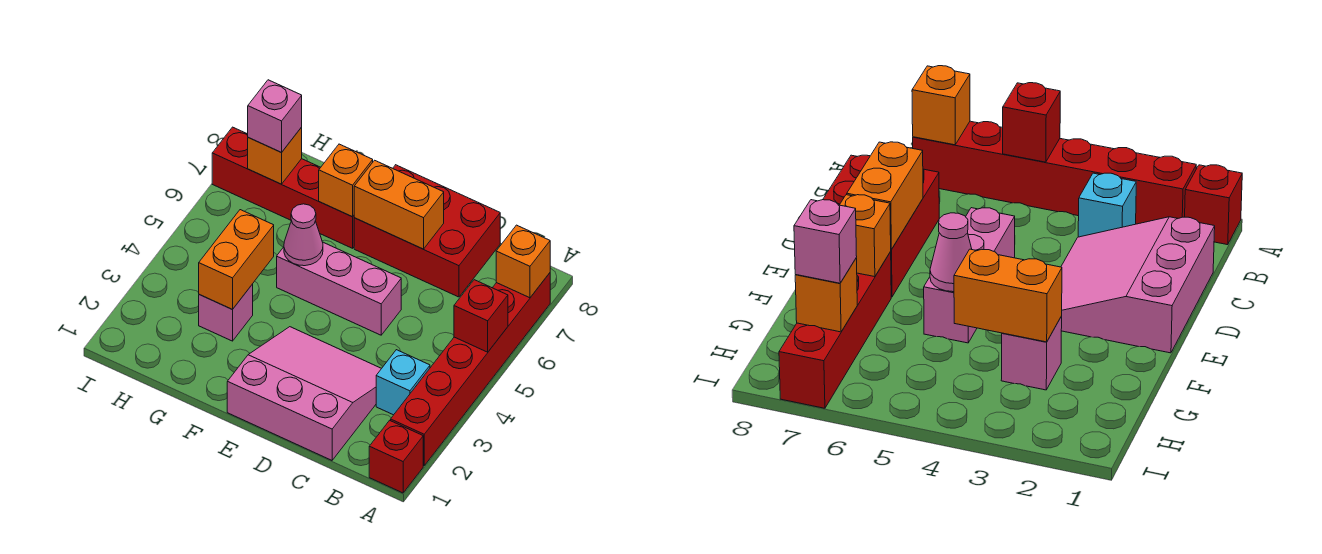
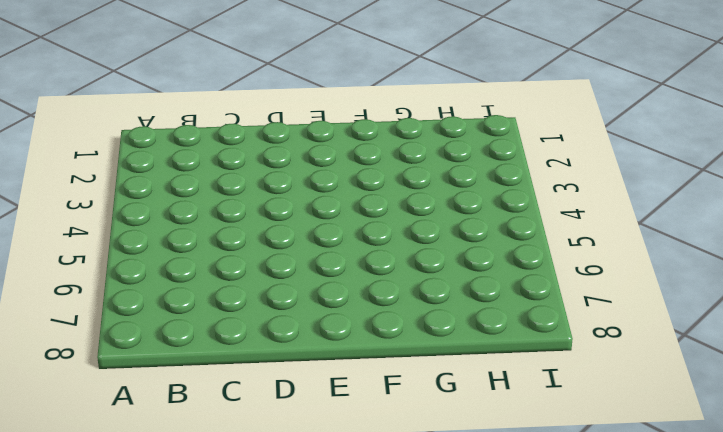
none -> red 1x1 brick [369,420,423,493]
none -> red 1x6 brick [391,273,550,466]
none -> cyan 1x1 brick [376,350,430,415]

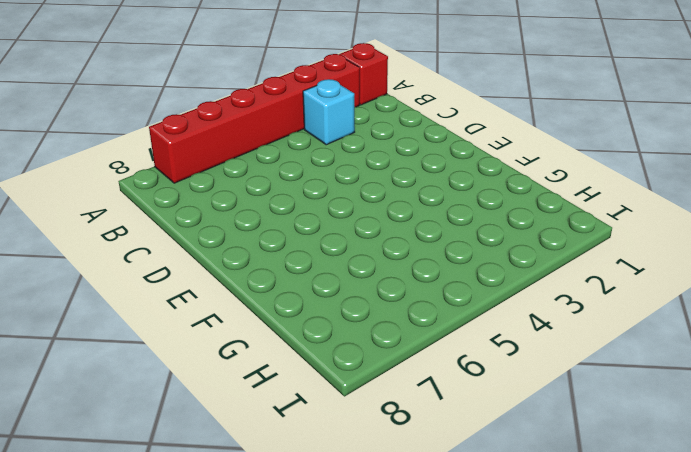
none -> pink 3x3 slope [227,327,382,460]
none -> red 2x3 brick [354,165,500,297]
none -> pink 1x3 brick [277,242,401,335]

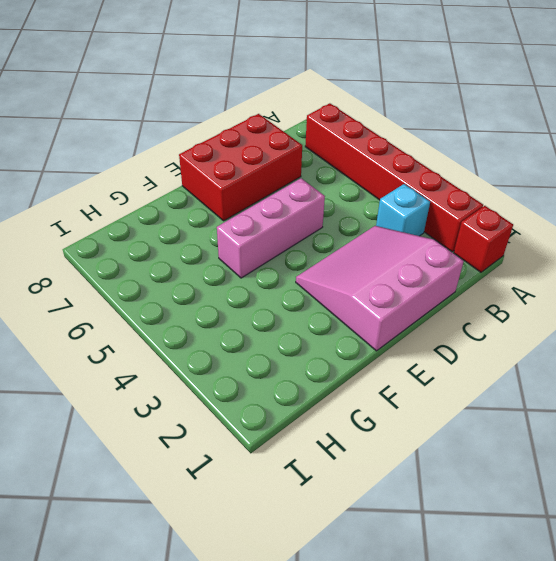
none -> red 1x4 brick [212,127,354,248]
none -> pink 1x1 brick [199,284,253,341]
none -> red 1x1 brick [454,280,508,352]

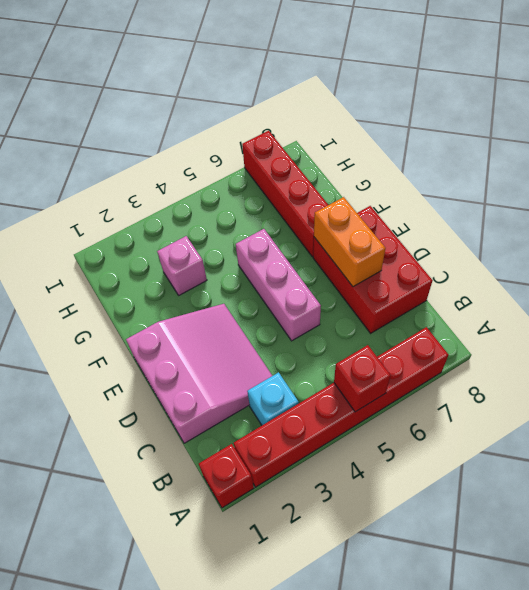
none -> orange 1x1 brick [496,225,550,298]
none -> pink 1x1 cone [284,204,323,266]
none -> orange 1x1 brick [319,144,373,217]

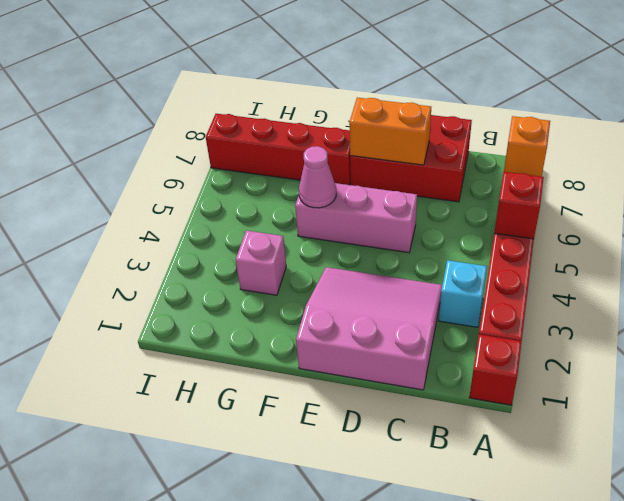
none -> orange 1x1 brick [319,144,373,217]
none -> orange 1x2 brick [199,210,274,310]
none -> orange 1x1 brick [248,127,302,184]

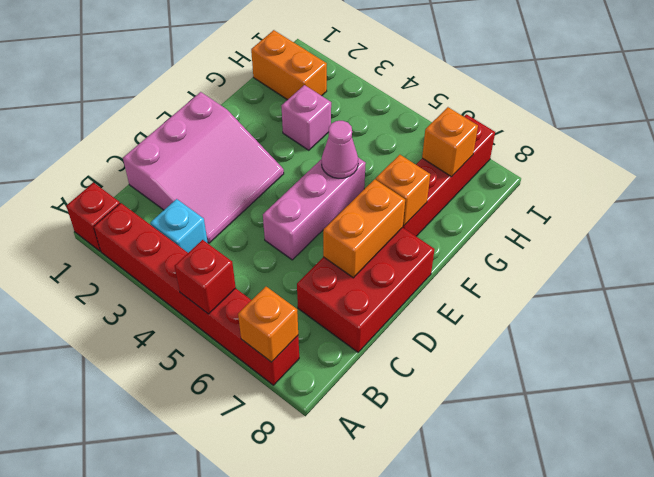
orange 1x2 brick [251,30,327,100] -> orange 1x2 brick moved to [199,210,274,310]
none -> pink 1x1 brick [248,80,302,152]

